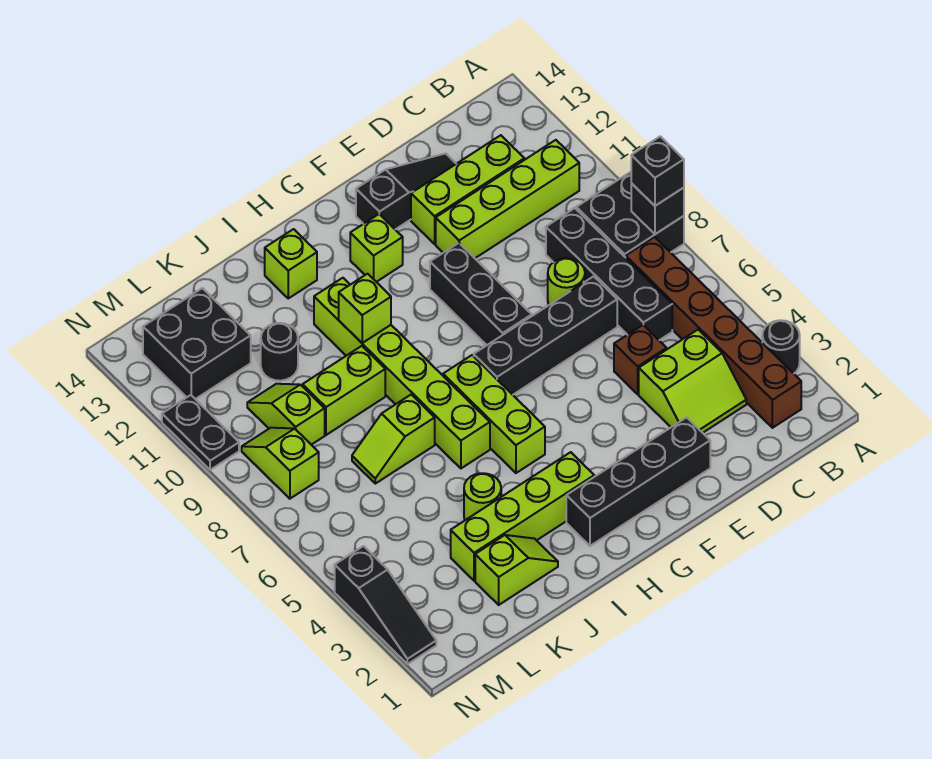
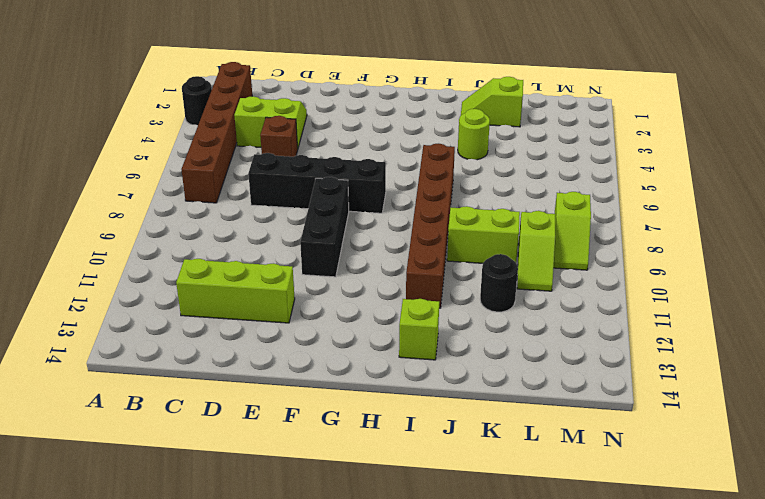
brown 1x6 brick [406,144,455,308] -> lime 1x6 brick [314,278,490,468]
none -> black 2x2 brick [576,172,684,258]
none -> lime 1x4 brick [436,140,579,258]
none -> black 1x4 brick [546,208,672,340]
none -> lime 1x1 round brick [548,258,585,305]

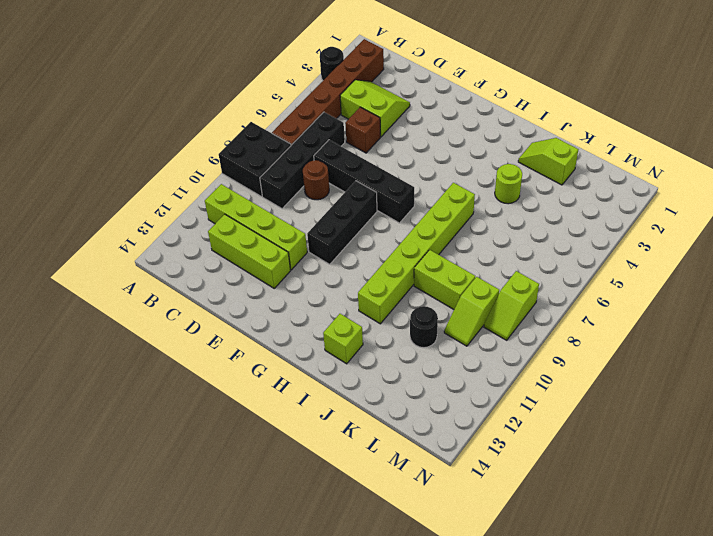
brown 1x1 round brick [303,160,329,200] -> lime 1x1 round brick [548,258,585,305]
none -> black 1x3 slope [356,153,456,229]
none -> black 1x4 brick [566,417,710,546]
none -> lime 1x1 brick [350,214,403,282]
none -> lime 1x4 brick [451,452,594,581]

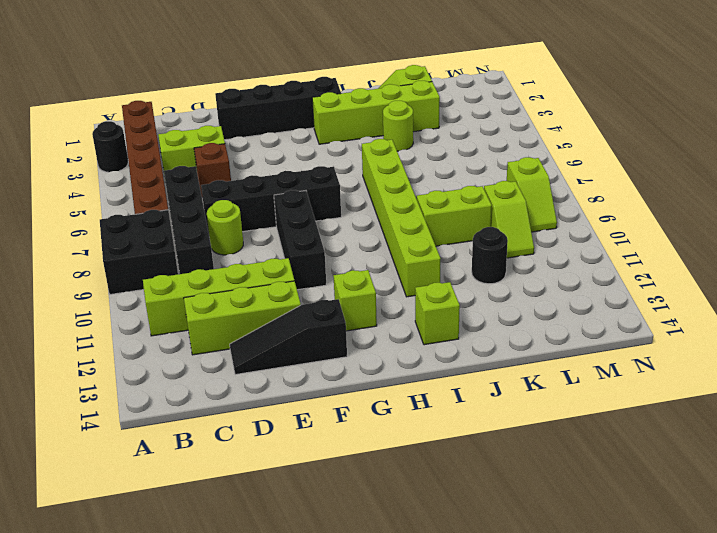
none -> lime 1x3 brick [443,355,545,473]
none -> lime 1x2 slope [352,395,435,484]
none -> black 2x2 brick [143,288,251,399]
none -> black 1x3 slope [335,546,436,664]

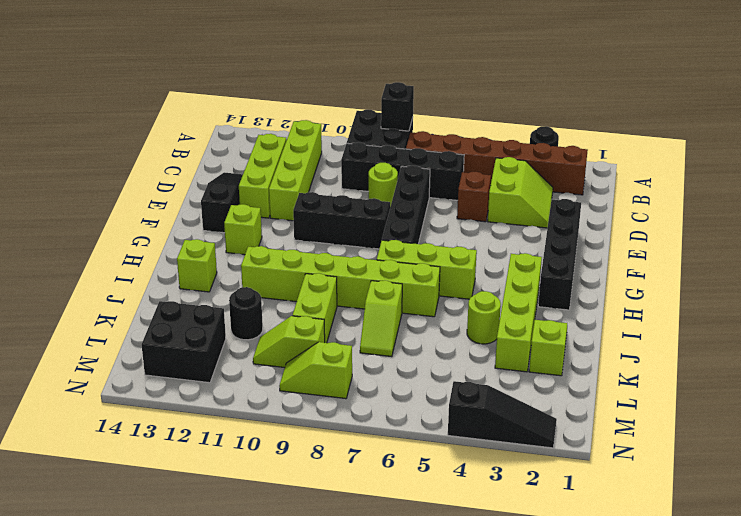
none -> black 1x2 plate [162,395,239,470]
none -> lime 1x1 brick [339,274,391,343]
none -> black 1x1 brick [631,136,684,206]

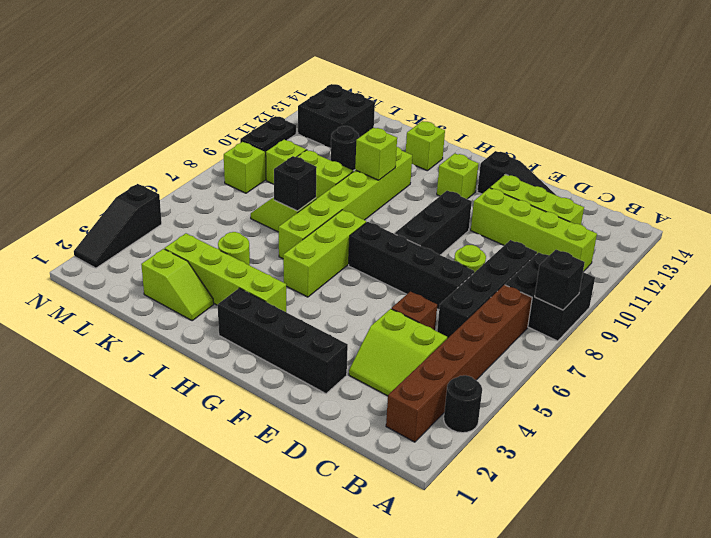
black 1x1 brick [274,156,317,211] -> black 1x1 brick moved to [631,136,684,206]

